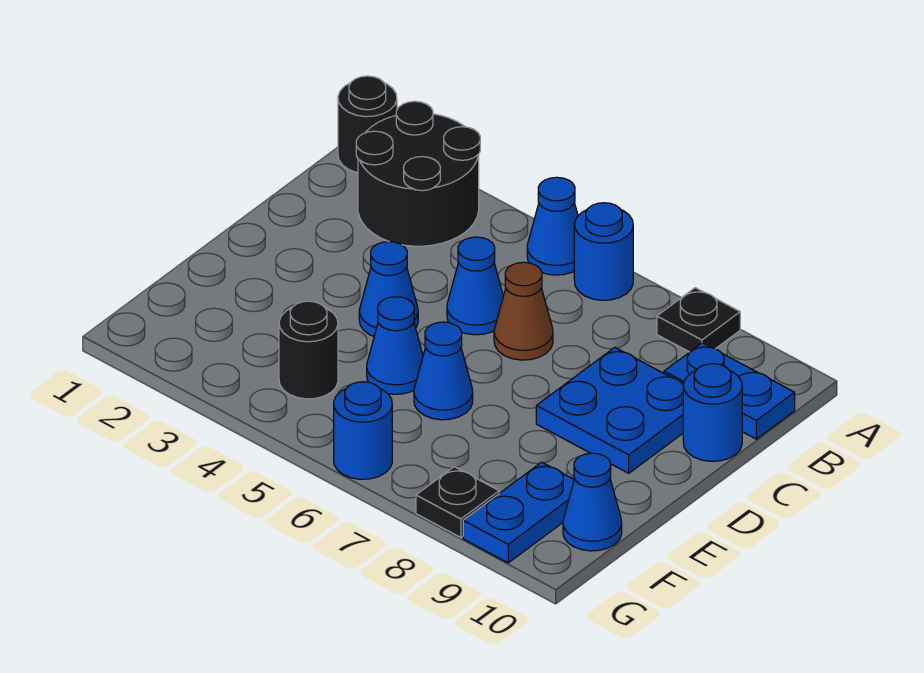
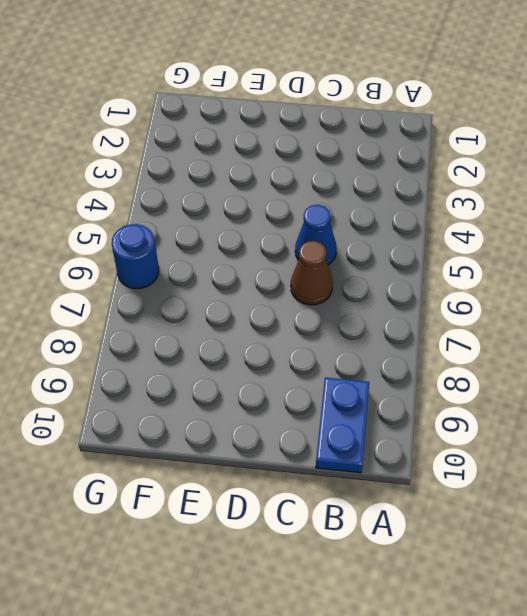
none -> black 1x1 round brick [338,76,397,173]
none -> black 2x2 round brick [356,101,480,246]
none -> blue 1x1 cone [527,177,578,275]

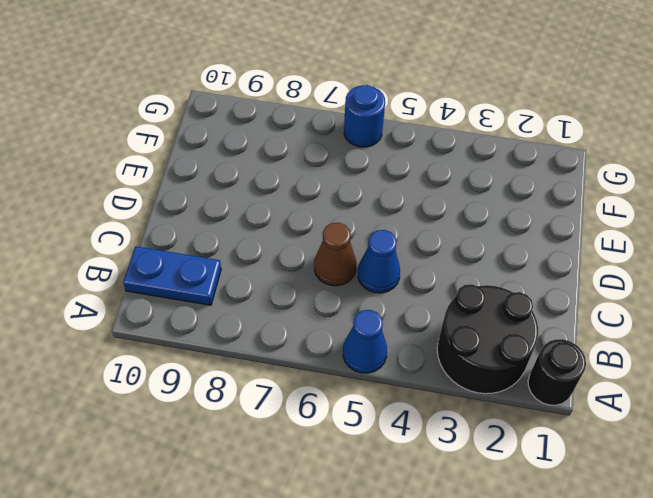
none -> blue 1x1 round brick [574,203,633,300]
none -> black 1x1 plate [657,288,740,352]
none -> blue 2x2 plate [536,347,683,473]

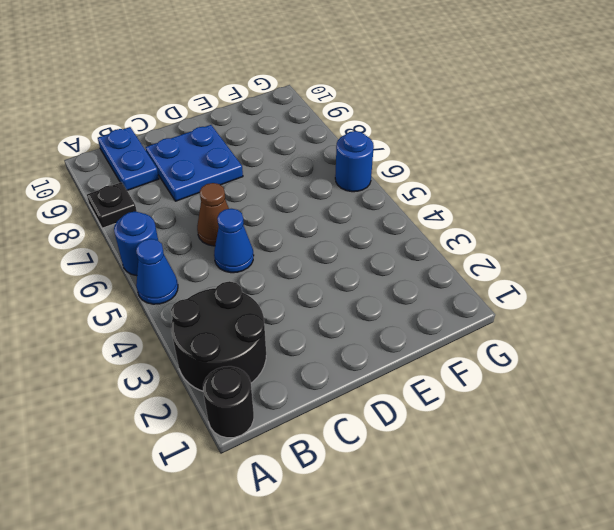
none -> blue 1x1 round brick [683,364,742,461]
none -> blue 1x1 cone [359,242,418,336]
none -> blue 1x1 cone [367,297,423,394]

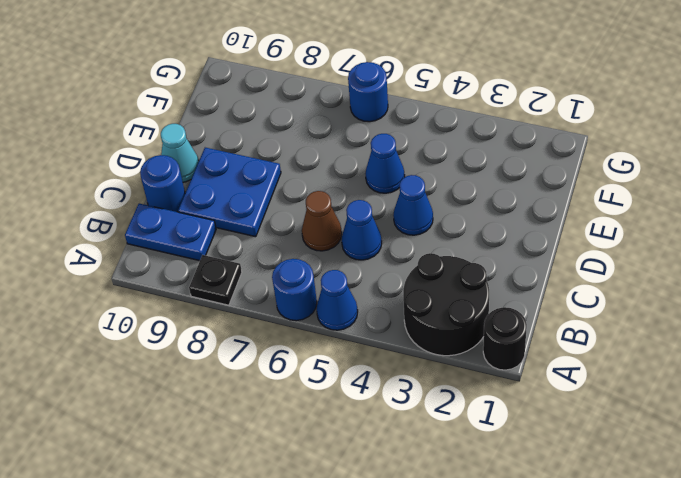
cyan 1x1 cone [161,124,199,182] -> none
none -> blue 1x1 cone [414,322,473,420]
none -> black 1x1 round brick [279,301,338,399]
none -> blue 1x2 plate [463,462,574,563]

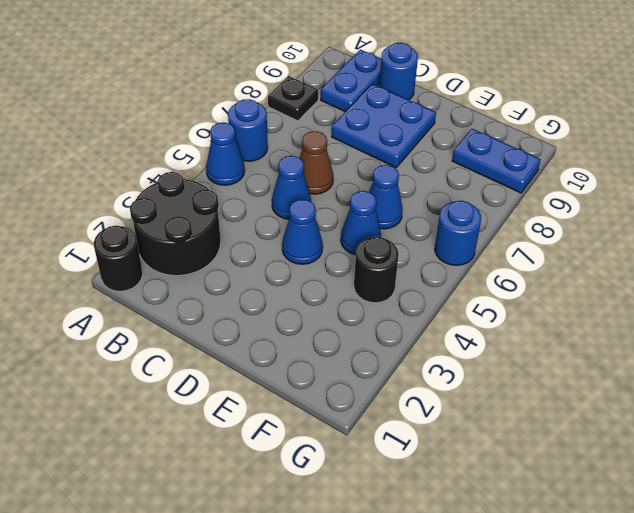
none -> blue 1x1 cone [563,453,622,551]
none -> black 1x1 plate [416,467,499,538]

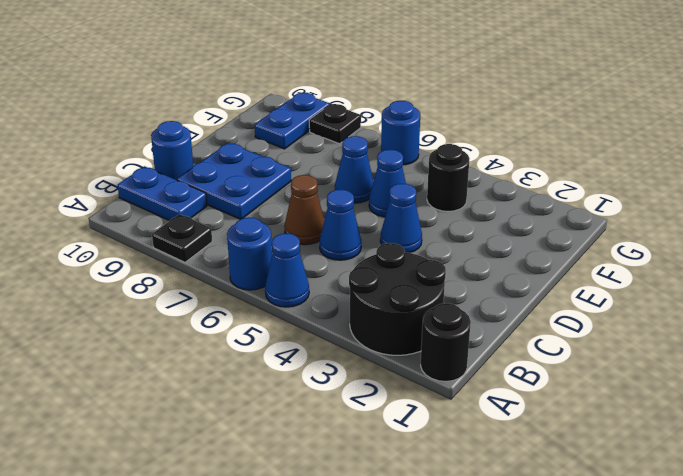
none -> blue 1x1 cone [563,453,622,551]

